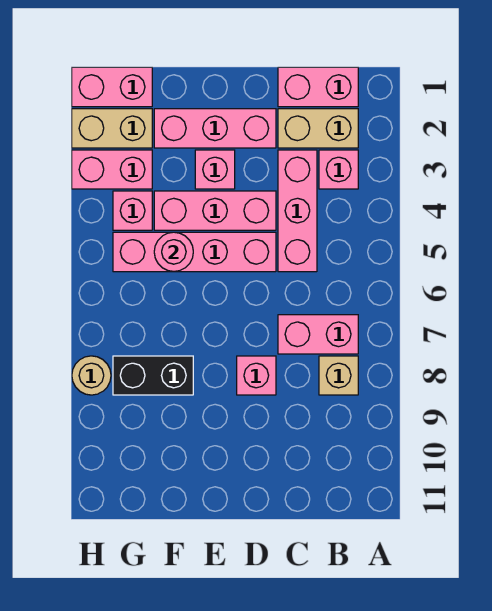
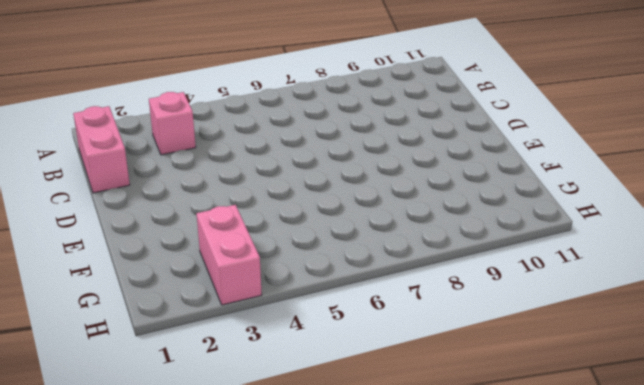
none -> tan 1x2 brick [278,109,358,148]
none -> pink 1x2 brick [278,315,358,354]
none -> tan 1x1 brick [319,356,358,395]

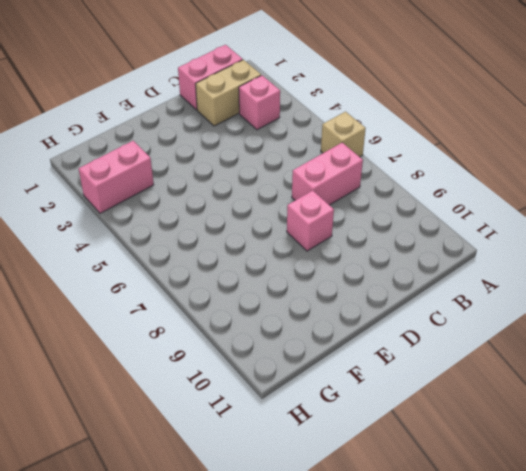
tan 1x1 brick [321,112,366,157] -> tan 1x1 brick moved to [319,356,358,395]
none -> pink 1x3 brick [278,150,317,272]
none -> pink 1x3 brick [154,109,276,148]
none -> pink 1x3 brick [154,191,276,230]

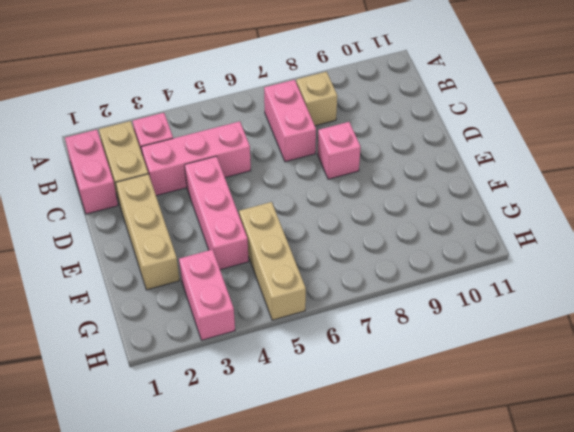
tan 1x3 brick [116,174,180,290] -> pink 1x3 brick [154,109,276,148]
tan 1x3 brick [239,202,306,320] -> pink 1x4 brick [113,232,276,272]
none -> pink 1x1 brick [195,150,235,189]
none -> black 1x2 brick [113,356,193,395]
none -> pink 1x2 brick [72,67,152,107]

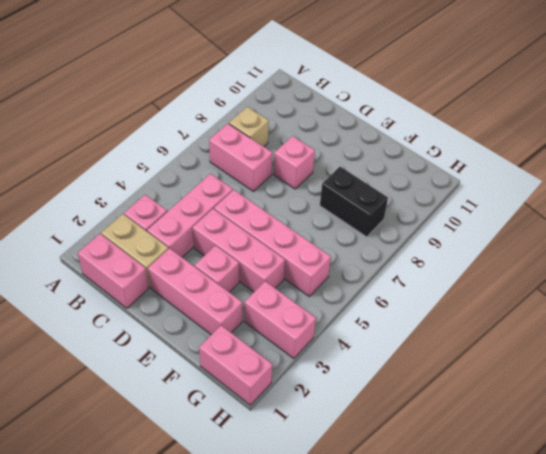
none -> tan 1x2 brick [72,109,152,148]
none -> pink 1x1 brick [113,191,152,230]
none -> tan 1x1 round brick [72,356,111,395]

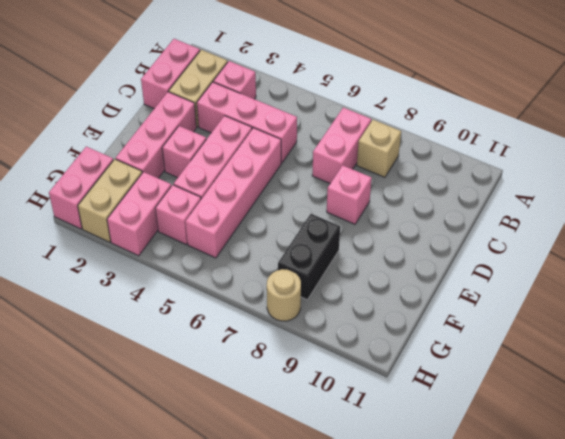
none -> pink 1x1 round brick [154,232,193,272]

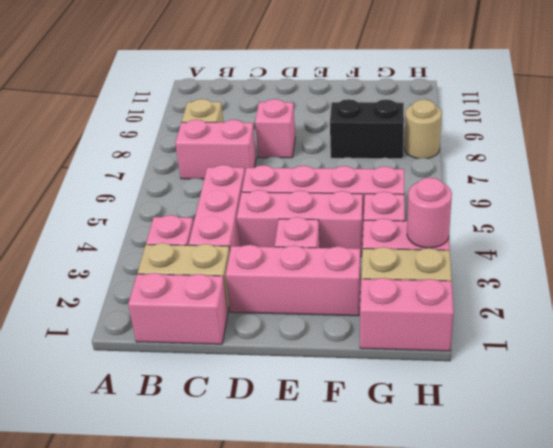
pink 1x1 round brick [407,178,452,248] -> pink 1x1 round brick moved to [154,232,193,272]

